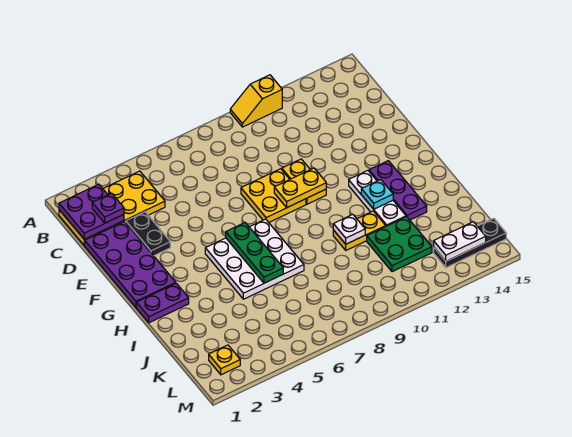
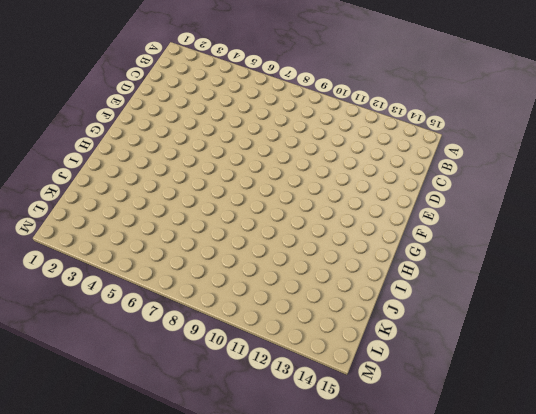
none -> yellow 1x2 slope [230,75,282,127]
none -> yellow 2x4 plate [59,171,165,245]
none -> purple 2x4 plate [84,221,176,307]

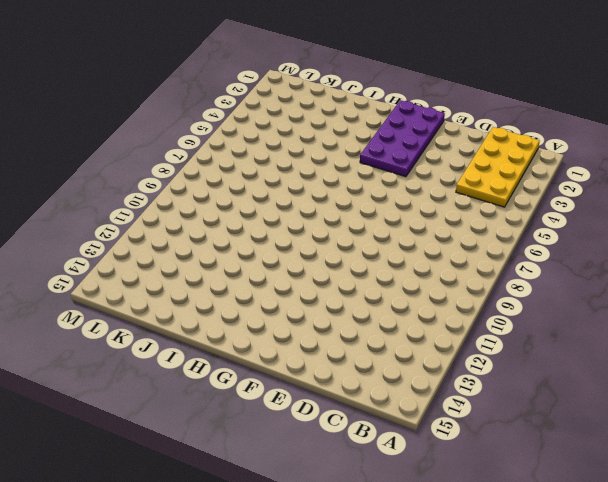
purple 2x4 plate [360,100,445,177] -> purple 2x4 plate turned to [84,221,176,307]
none -> yellow 1x2 slope [230,75,282,127]
none -> black 1x2 plate [126,212,170,256]
none -> yellow 2x2 plate [241,169,306,222]

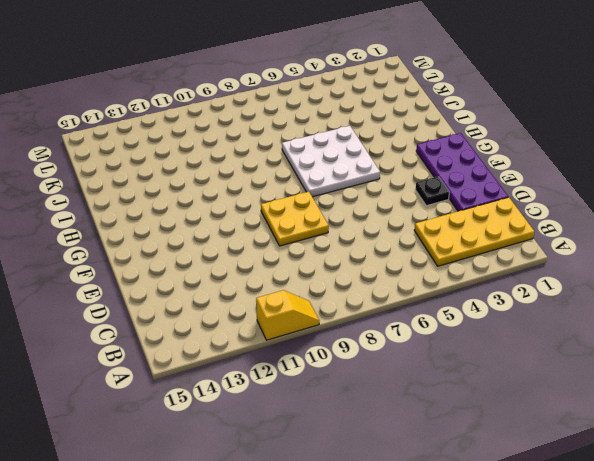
black 1x1 plate [415,177,449,206] -> black 1x2 plate [126,212,170,256]
none -> yellow 1x2 plate [282,159,326,204]
none -> white 1x3 plate [349,171,406,226]
none -> purple 1x3 plate [369,161,427,220]

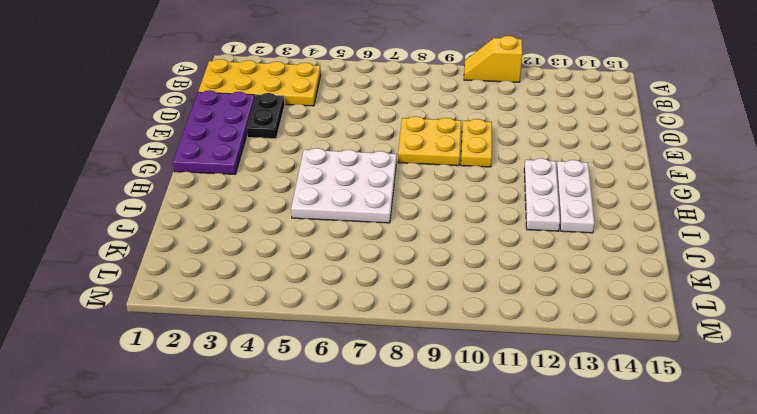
white 1x3 plate [557,160,595,233] -> purple 1x3 plate [369,161,427,220]
none -> purple 1x2 plate [136,283,189,323]
none -> yellow 1x2 plate [333,211,386,250]
none -> green 2x2 plate [367,217,432,272]

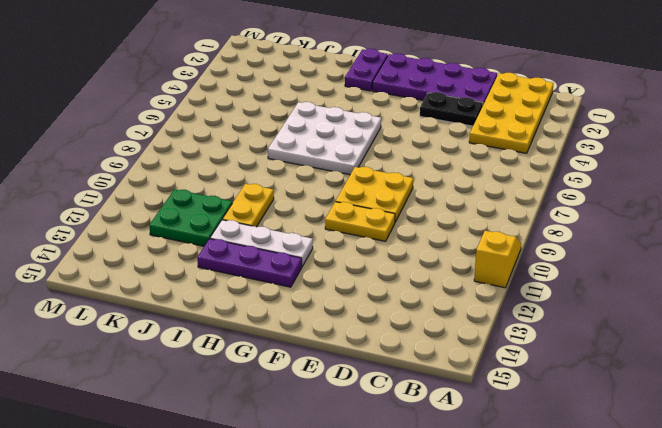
none -> yellow 1x1 plate [209,345,240,375]
none -> black 1x3 plate [434,218,506,268]
none -> purple 2x2 plate [59,184,124,239]

